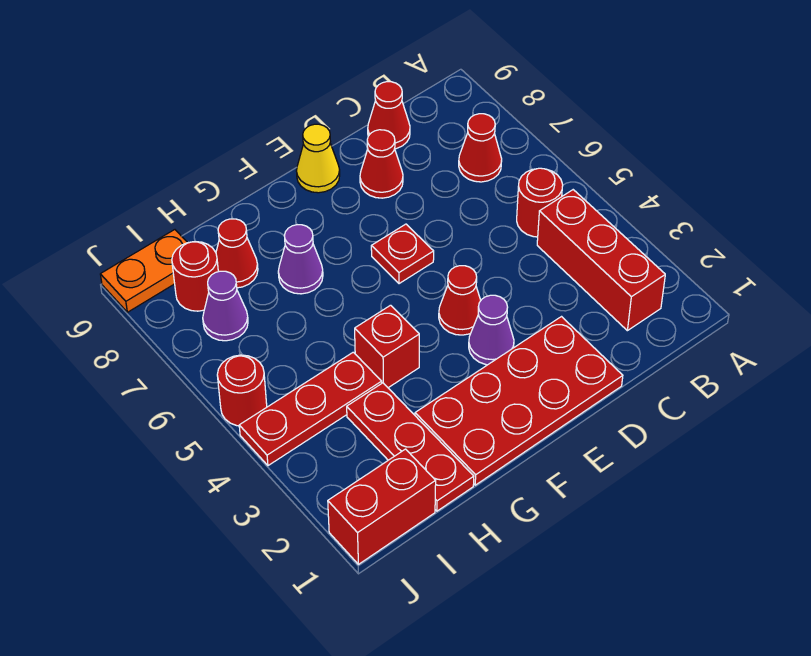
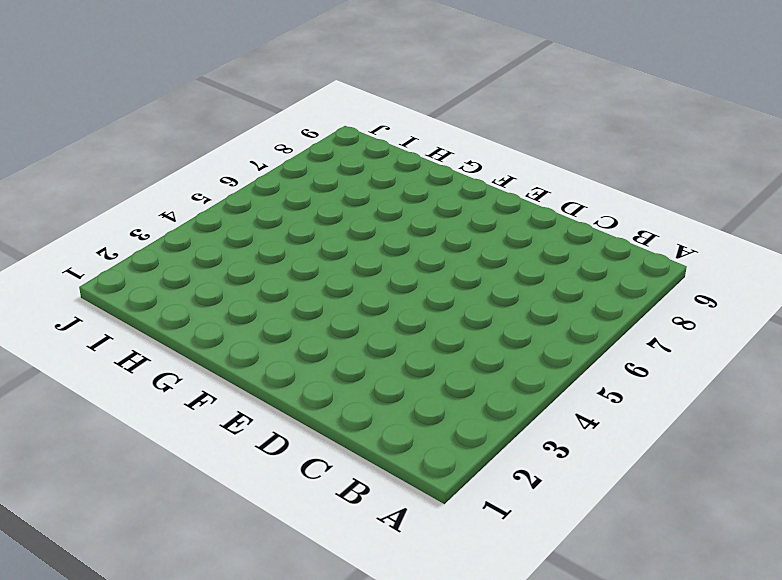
none -> red 1x3 brick [537,190,665,331]
none -> red 1x1 round brick [517,168,563,237]
none -> red 1x1 cone [459,114,502,182]

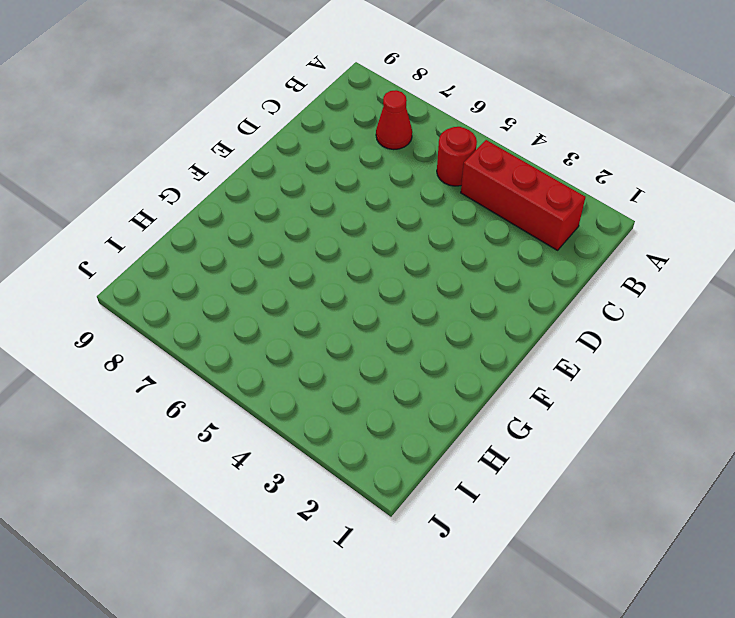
none -> red 1x1 cone [368,82,410,149]
none -> red 2x4 plate [415,317,623,485]
none -> red 1x1 cone [360,130,403,198]

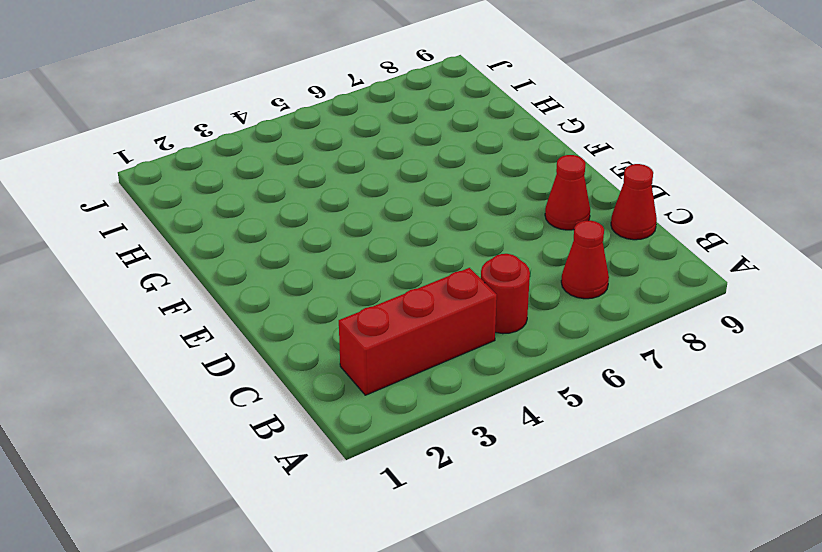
none -> red 2x4 plate [415,317,623,485]
none -> purple 1x1 cone [469,295,514,365]
none -> red 1x1 cone [439,266,481,335]

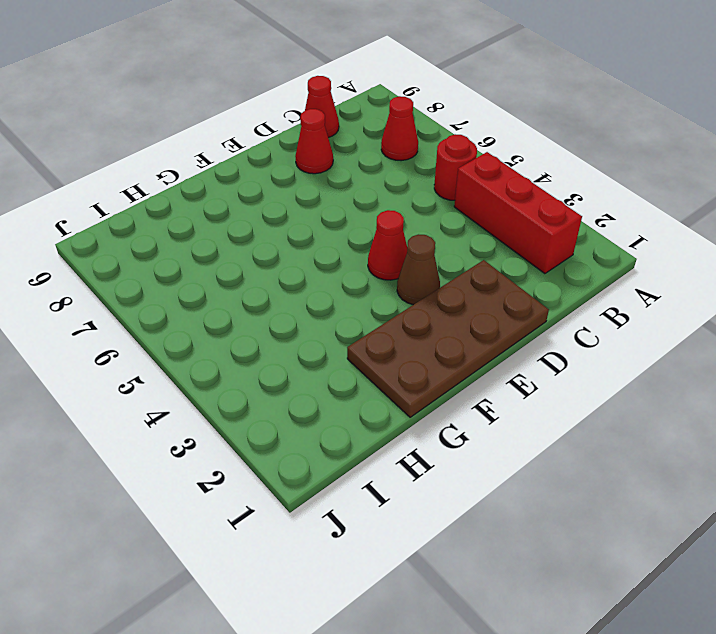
brown 2x4 plate [347,260,549,417] -> red 2x4 plate [415,317,623,485]
brown 1x1 cone [397,234,440,305] -> purple 1x1 cone [469,295,514,365]
none -> red 1x1 plate [371,224,434,284]
none -> yellow 1x1 cone [296,124,340,193]
none -> red 1x1 brick [355,305,419,388]

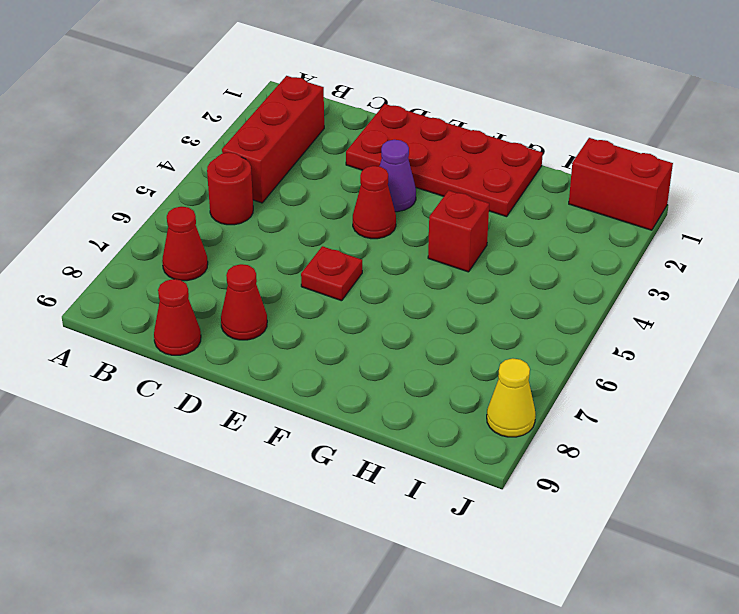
yellow 1x1 cone [487,358,535,437] -> yellow 1x1 cone moved to [296,124,340,193]
none -> purple 1x1 cone [278,225,323,294]
none -> red 1x3 plate [347,383,474,511]
none -> red 1x3 plate [239,352,382,466]

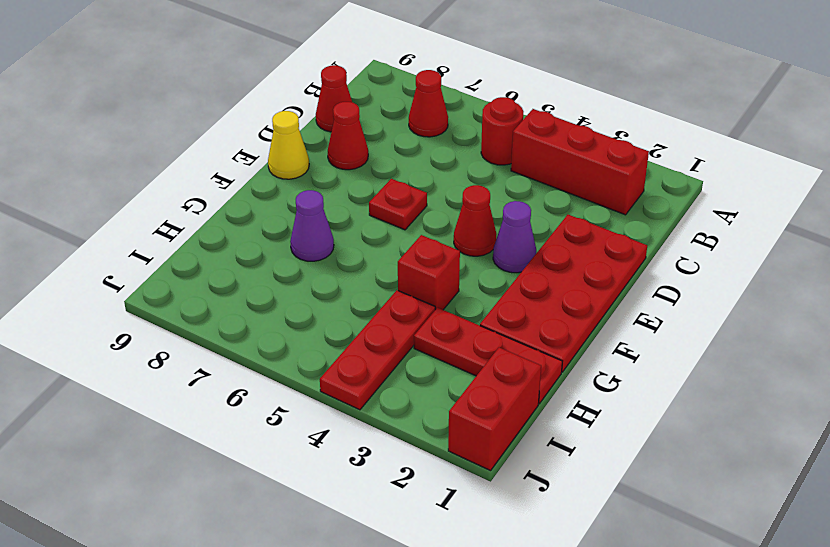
none -> red 1x1 cone [216,219,258,288]
none -> purple 1x1 cone [203,271,248,341]
none -> red 1x1 round brick [172,242,218,311]

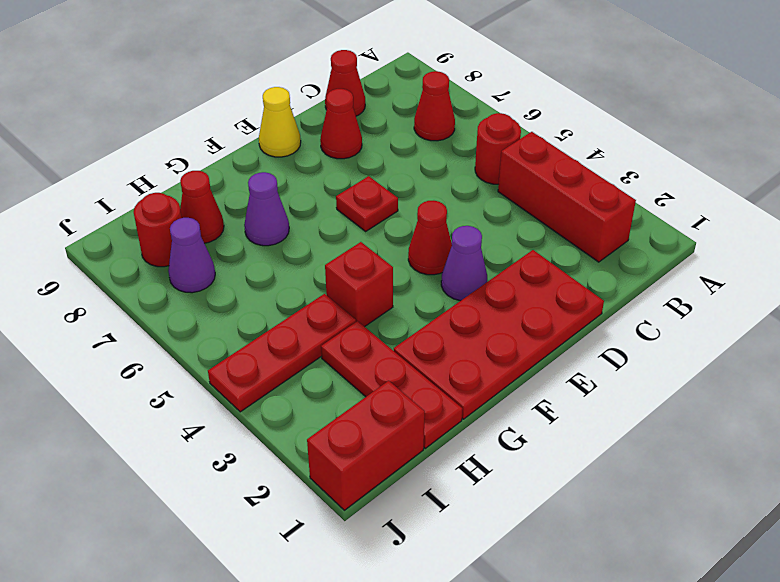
none -> orange 1x2 plate [100,230,187,312]
none -> red 1x1 round brick [217,355,267,426]

